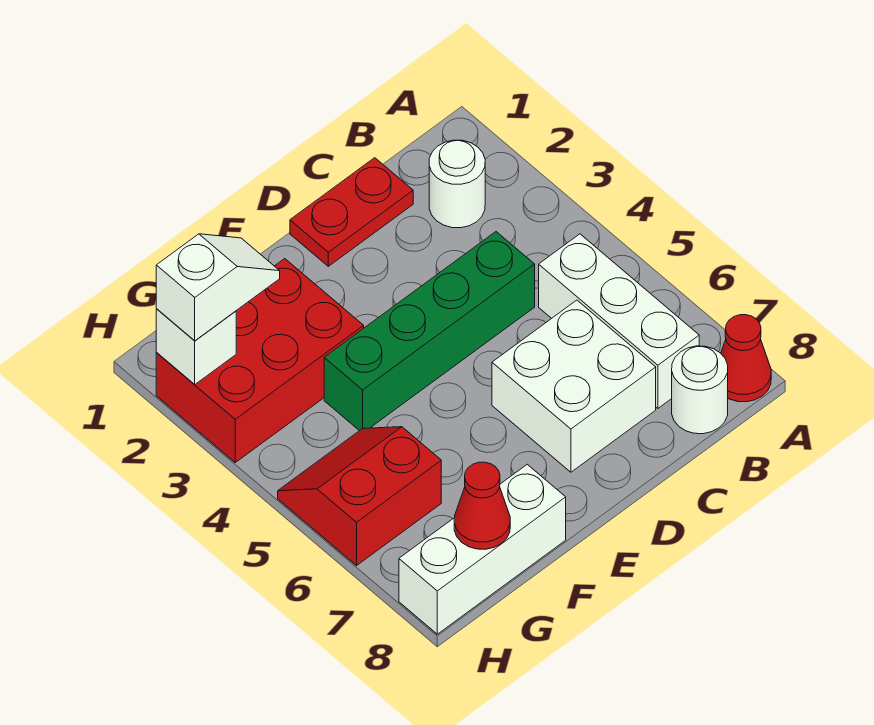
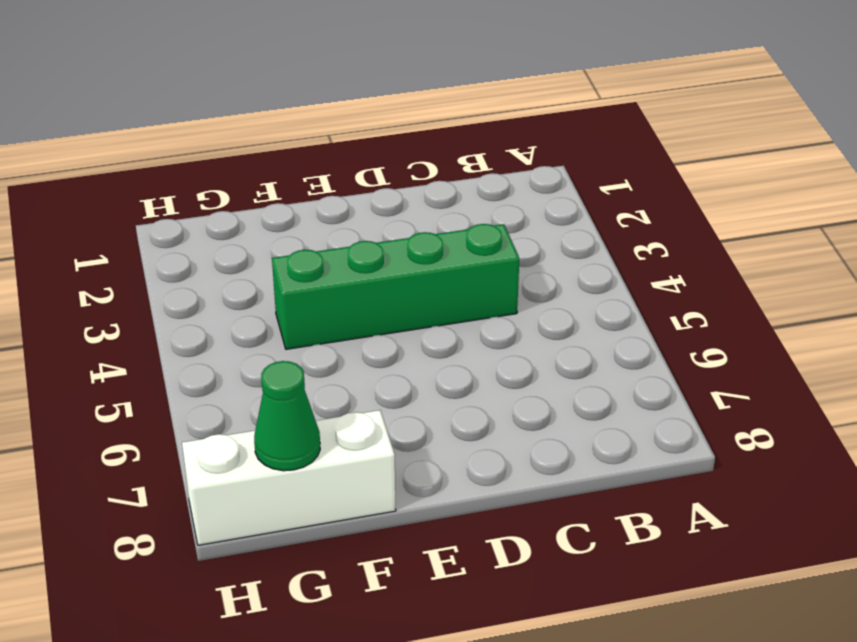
green 1x1 cone [254,361,320,471] -> red 1x1 cone [454,462,510,549]
none -> red 1x1 cone [721,315,771,402]
none -> white 1x1 round brick [429,140,485,228]
none -> white 1x3 brick [539,234,699,408]

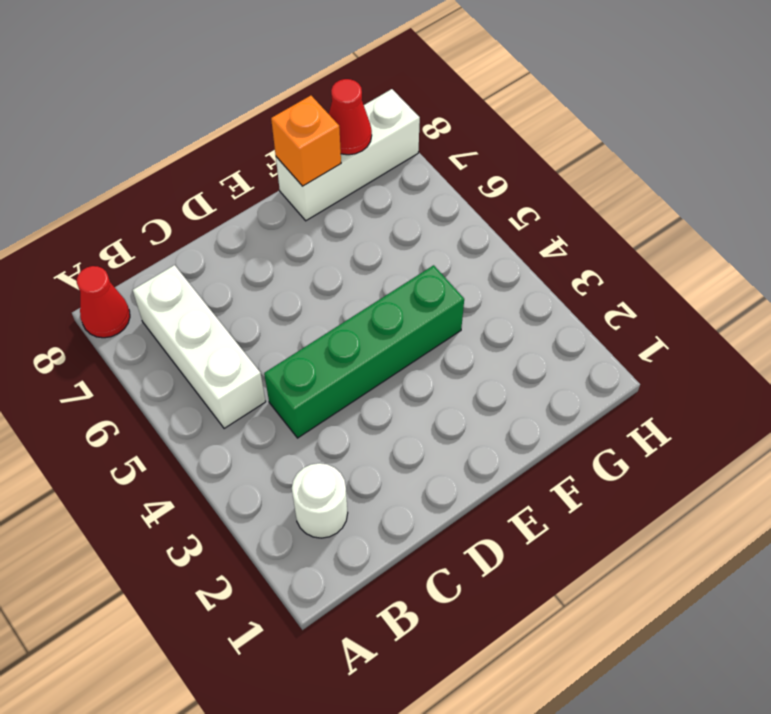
orange 1x1 brick [271,96,341,186] -> none
none -> white 1x1 round brick [672,346,728,434]
none -> red 1x2 plate [290,158,413,266]
none -> white 2x2 brick [492,300,656,472]

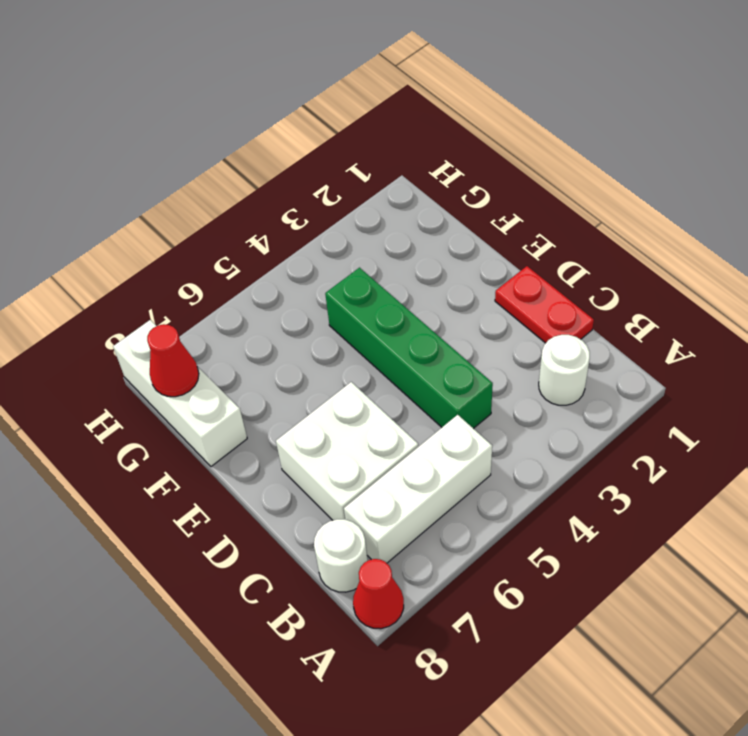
none -> red 2x3 brick [156,259,364,462]
none -> red 2x2 slope [278,427,441,565]
none -> white 1x1 brick [156,309,236,384]

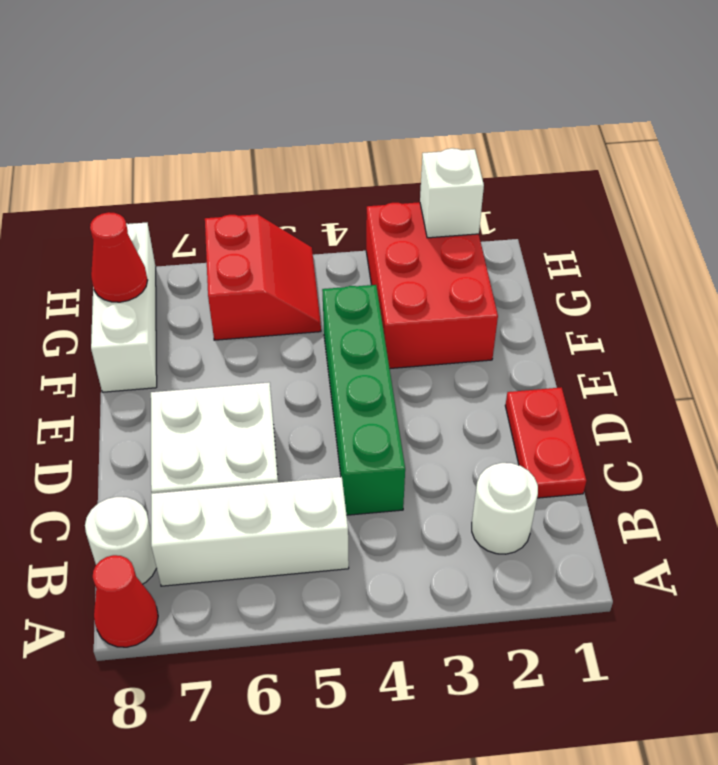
none -> white 1x2 slope [156,234,280,341]

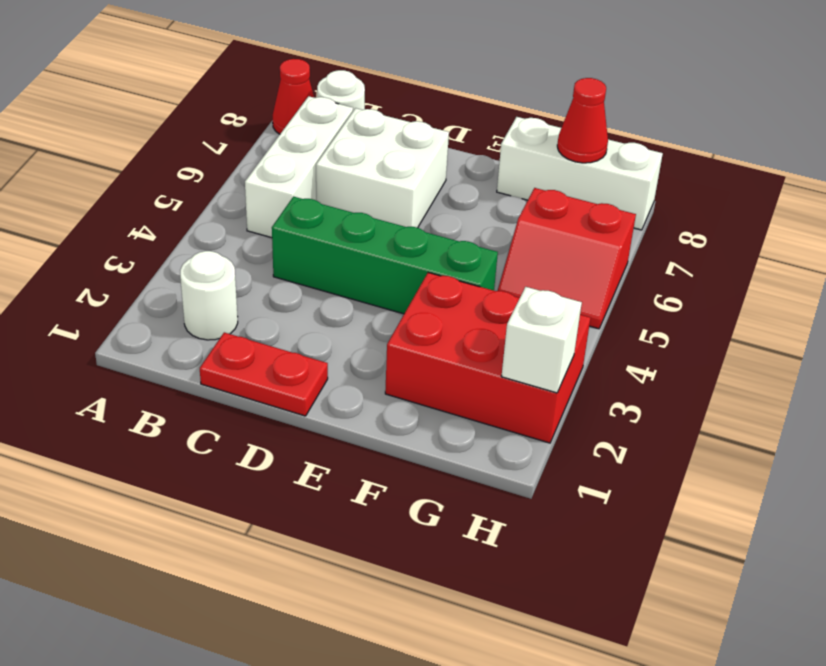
none -> white 1x2 slope [156,234,280,341]

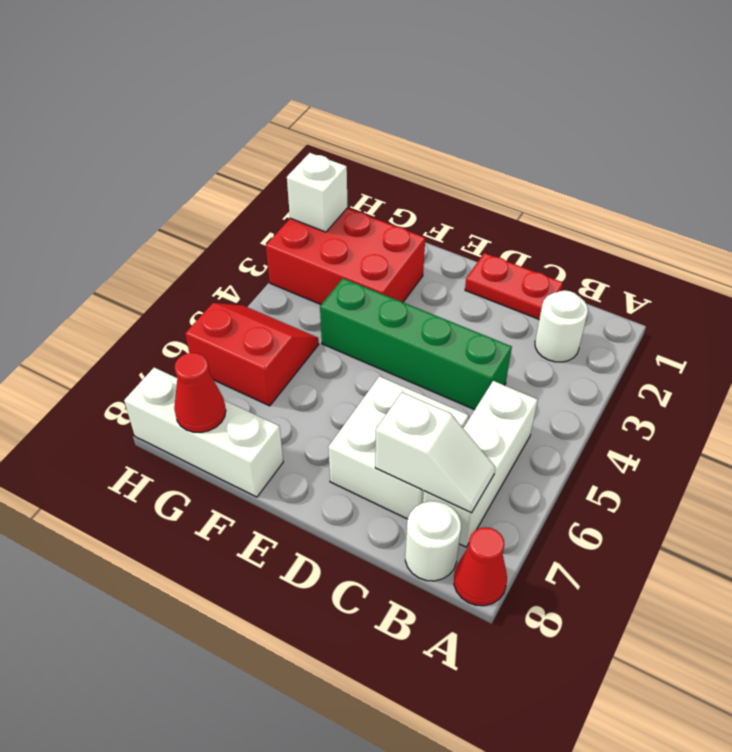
white 1x2 slope [375,392,495,513] -> white 1x2 slope moved to [156,234,280,341]

